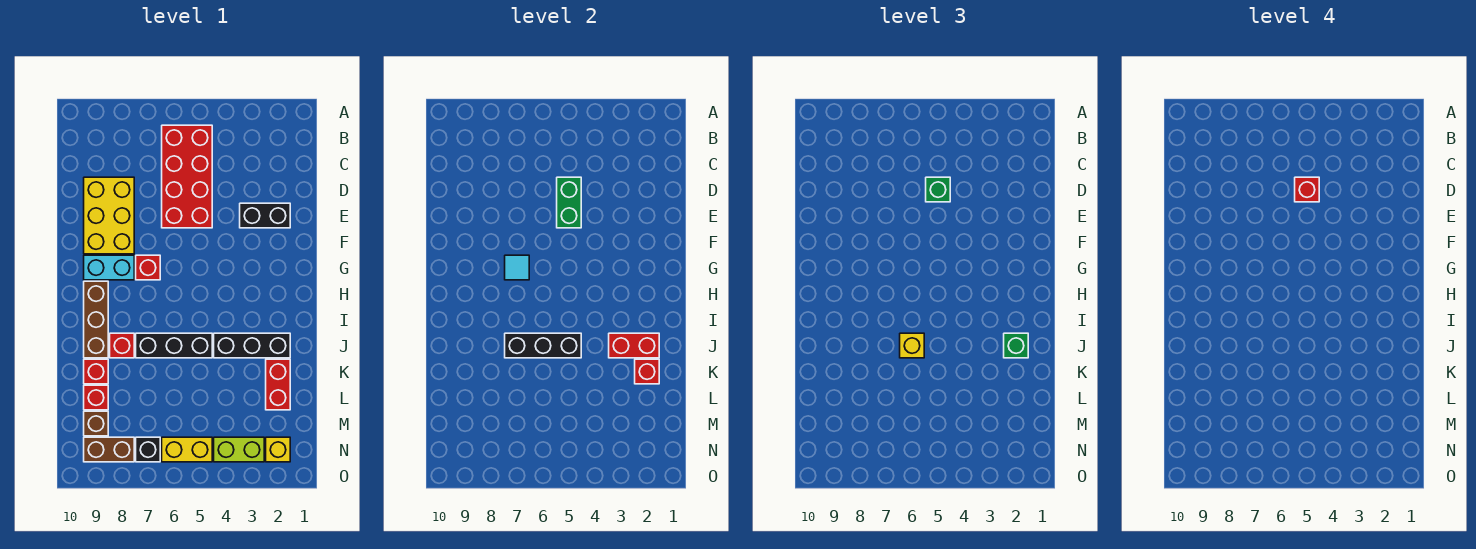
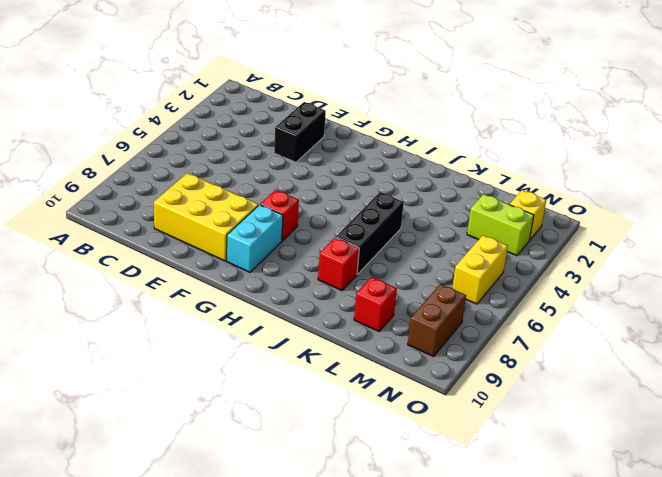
lime 1x2 brick [467,194,534,256] -> lime 1x2 brick turned to [214,437,264,462]
none -> red 2x4 brick [162,125,212,228]
none -> brown 1x3 brick [84,281,108,358]
none -> black 1x3 brick [214,333,290,358]

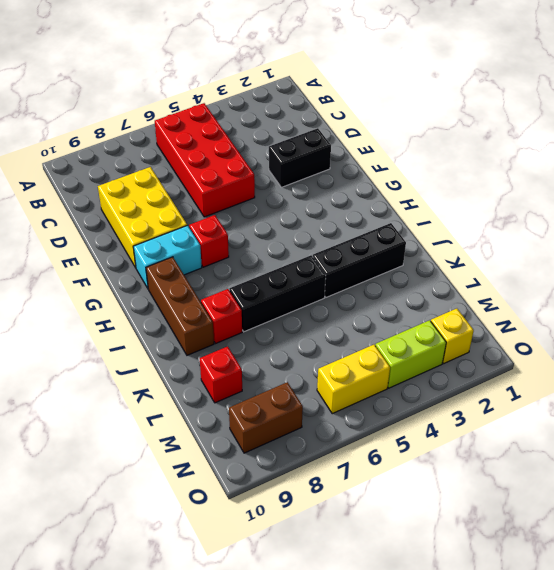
none -> red 1x2 brick [266,359,290,410]
none -> red 1x1 brick [84,359,108,384]
none -> brown 1x1 brick [84,411,108,436]

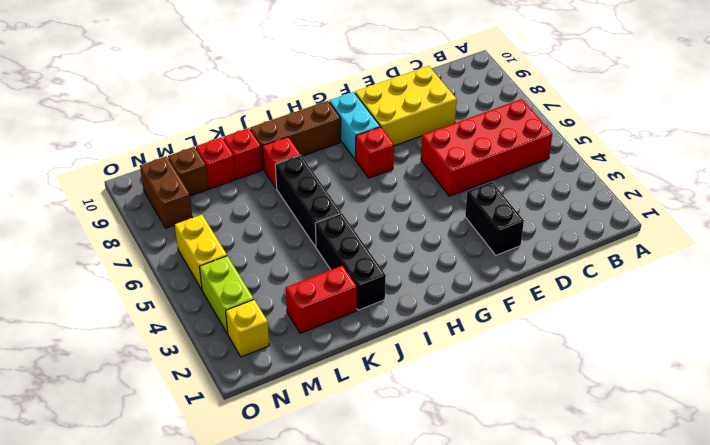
none -> black 1x1 brick [136,437,160,462]
none -> green 1x2 brick [557,177,581,228]
none -> cyan 1x1 tile [505,255,529,280]

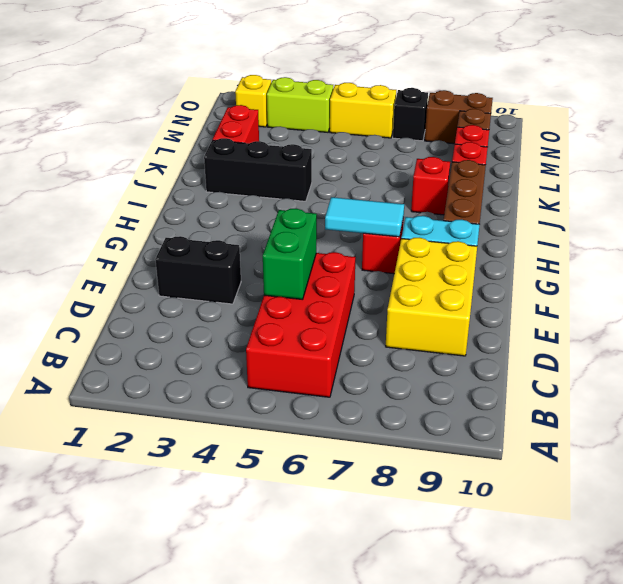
cyan 1x2 tile [325,197,404,237] -> cyan 1x1 tile [505,255,529,280]
none -> black 1x3 brick [136,333,212,358]
none -> red 1x2 brick [609,333,659,358]
none -> black 1x3 brick [505,333,581,358]

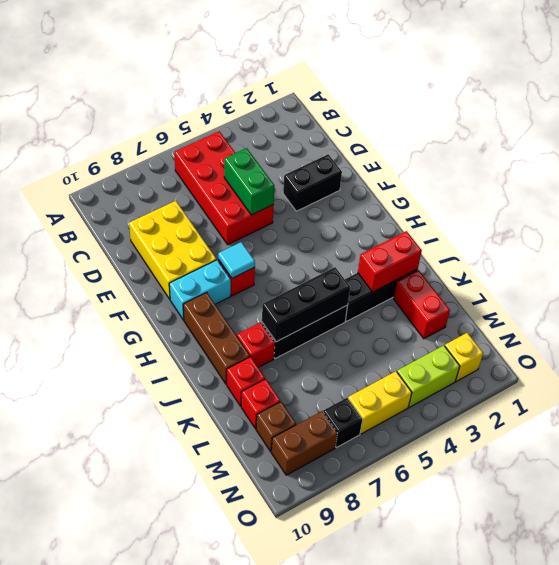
none -> red 1x1 brick [635,359,659,384]
none -> green 1x1 brick [926,177,950,202]
none -> green 1x1 brick [1004,333,1028,358]

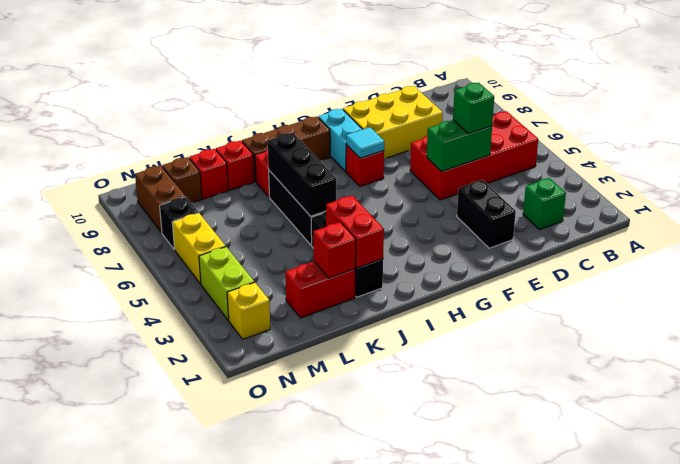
green 1x1 brick [523,178,566,230] -> green 1x1 brick moved to [1004,333,1028,358]
none -> yellow 1x1 brick [900,333,924,358]
none -> red 1x1 brick [1295,177,1319,202]

